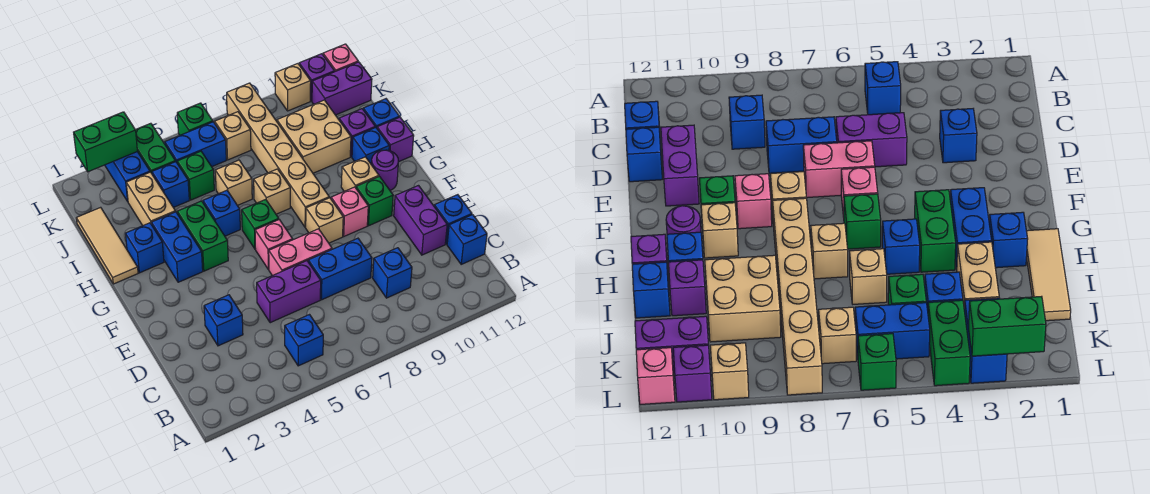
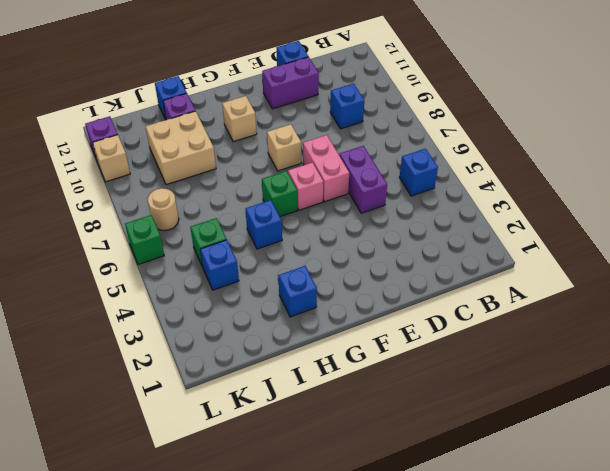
tan 1x1 round brick [148,188,179,231] -> tan 1x1 brick [215,112,251,160]
none -> blue 1x1 brick [447,215,487,264]
none -> blue 1x1 brick [204,295,243,346]
none -> blue 1x2 brick [308,238,372,300]
none -> pink 1x1 brick [331,187,368,236]

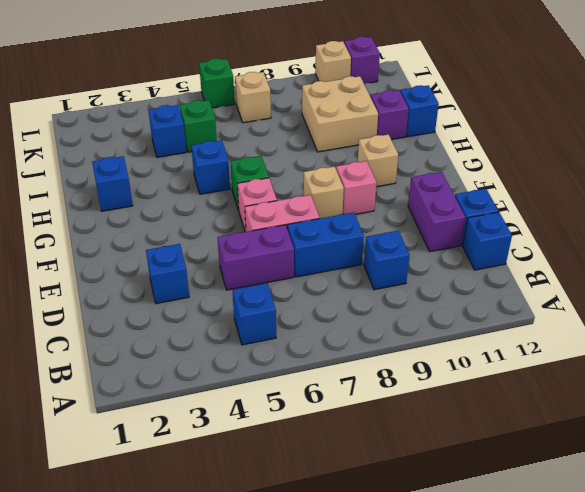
none -> green 1x1 brick [356,176,393,226]
none -> blue 1x2 brick [151,212,203,282]
none -> green 1x2 brick [177,201,228,271]
none -> tan 1x6 brick [227,83,329,227]

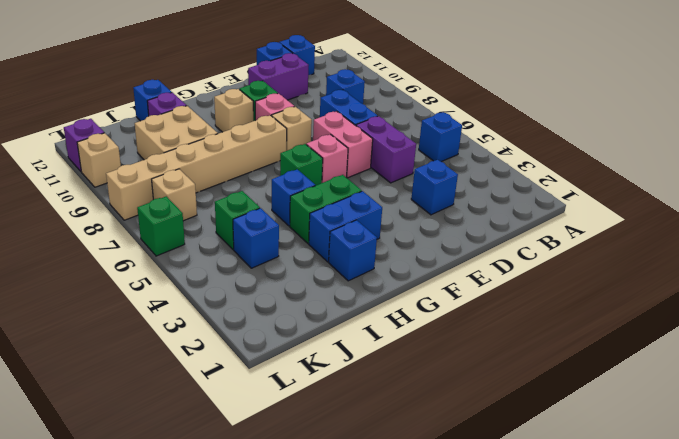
none -> purple 1x1 round brick [371,150,398,191]
none -> tan 1x3 tile [76,207,138,284]
none -> tan 1x1 brick [254,169,290,214]
none -> blue 1x1 brick [352,127,389,164]

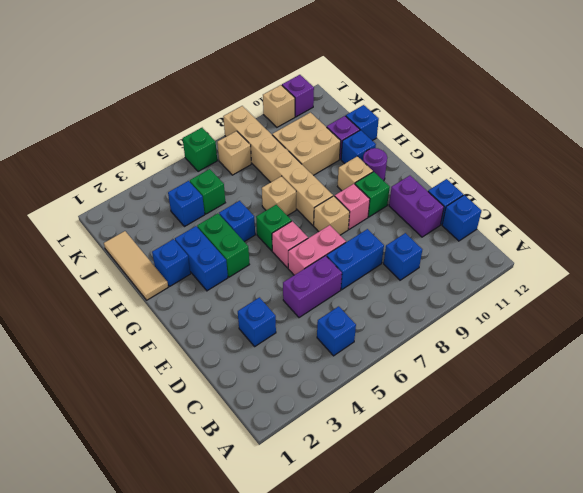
none -> purple 1x1 brick [377,117,414,162]
none -> tan 1x2 brick [126,172,175,226]
none -> tan 1x1 brick [215,160,252,206]
none -> blue 1x2 brick [105,152,150,201]

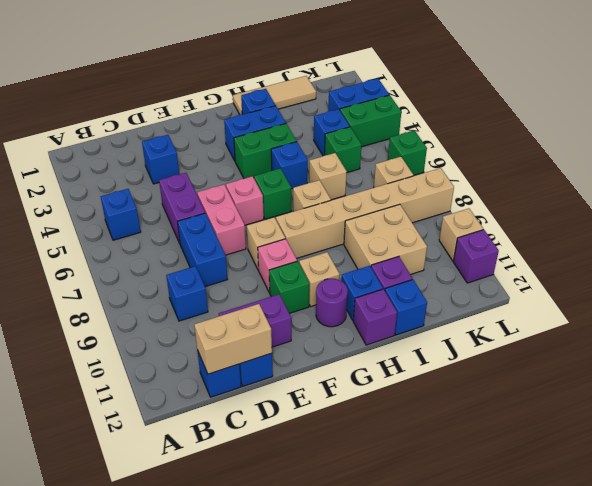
tan 1x2 brick [194,304,272,374] -> tan 1x2 brick moved to [126,172,175,226]
none -> blue 1x2 brick [165,122,226,167]
none -> purple 1x2 brick [312,62,372,115]
none -> pink 1x1 brick [323,44,358,71]
none -> green 1x2 brick [74,112,137,172]

